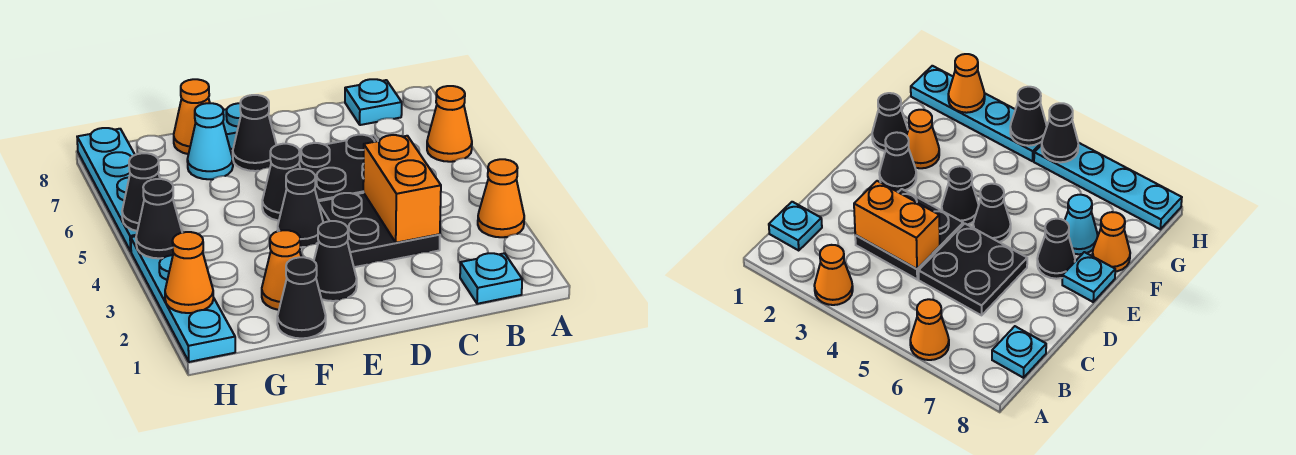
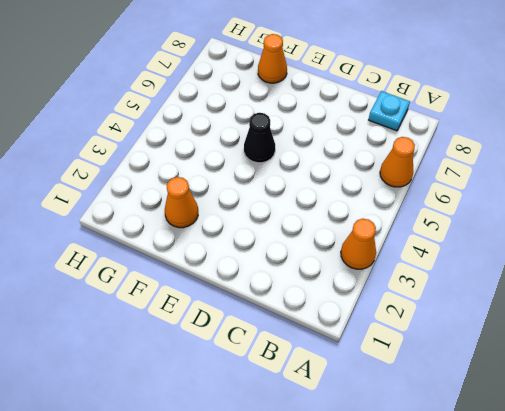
none -> cyan 1x1 plate [460,253,522,304]
none -> black 2x2 plate [318,193,440,267]
none -> black 2x2 plate [299,135,378,201]

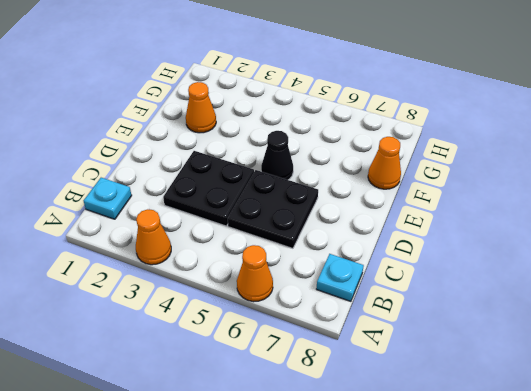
none -> black 1x1 cone [314,221,357,301]
none -> black 1x1 cone [278,169,323,247]
none -> black 1x1 cone [233,95,276,171]

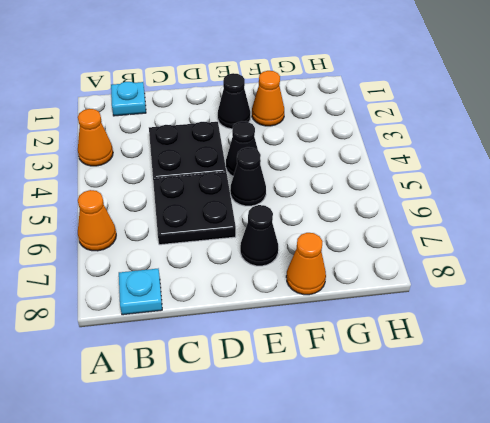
none -> cyan 1x1 plate [223,103,241,149]
none -> black 1x1 cone [277,257,326,338]
none -> cyan 1x1 cone [187,103,233,179]

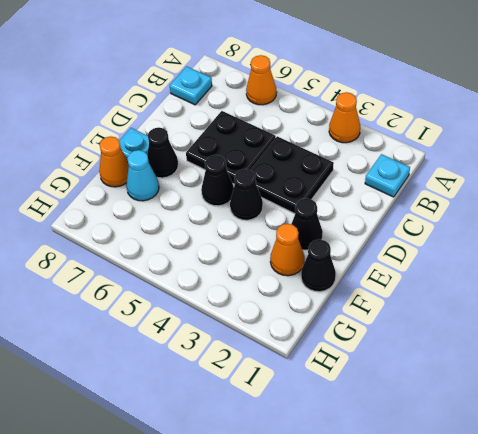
none -> cyan 1x4 plate [131,236,235,362]
none -> cyan 1x4 plate [77,128,137,251]
none -> orange 1x2 brick [363,135,441,243]

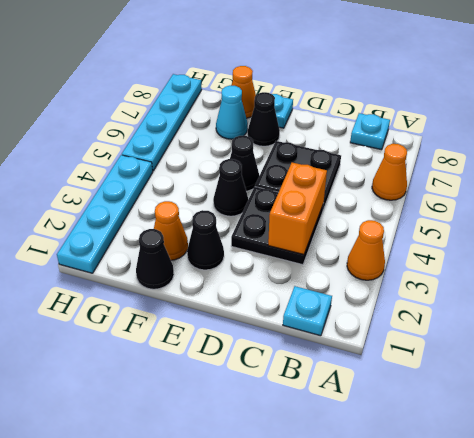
none -> orange 1x1 cone [165,232,213,313]
none -> black 1x1 cone [136,179,182,258]
none -> black 1x1 cone [122,153,160,231]

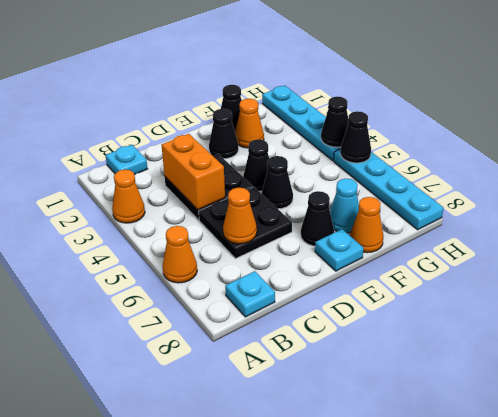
orange 1x1 cone [223,188,257,244] -> orange 1x1 cone moved to [165,232,213,313]

